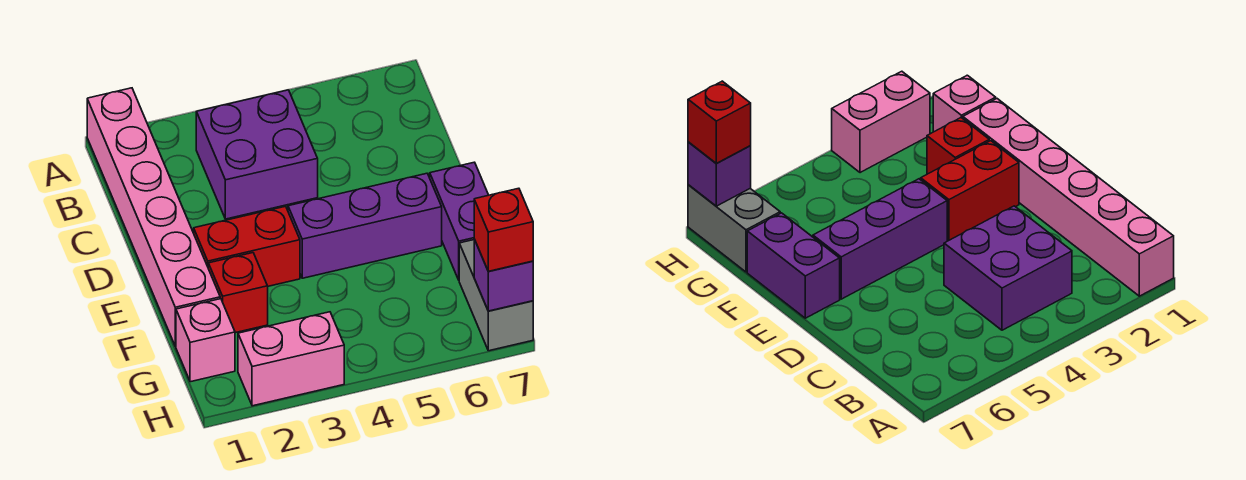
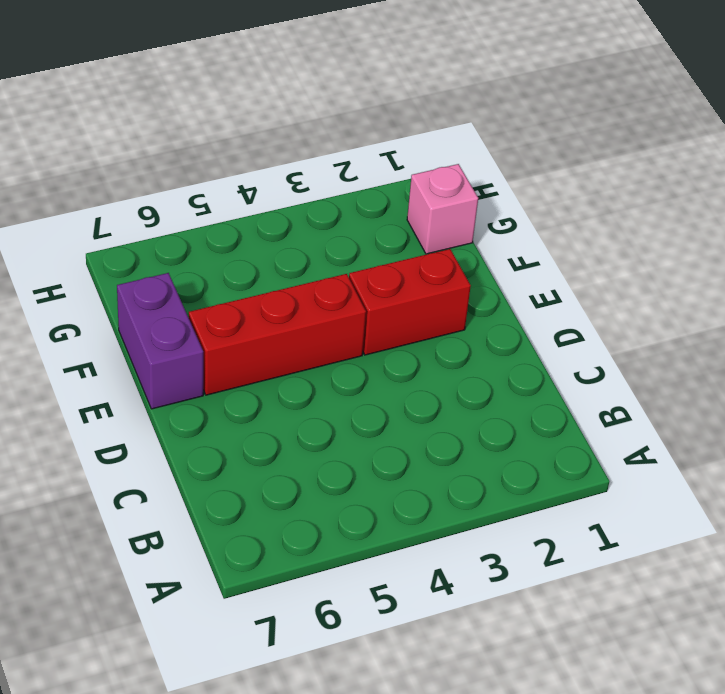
red 1x3 brick [189,274,366,395] -> purple 1x3 brick [288,173,442,278]
none -> pink 1x6 brick [87,88,220,347]
none -> purple 2x2 brick [196,90,318,219]

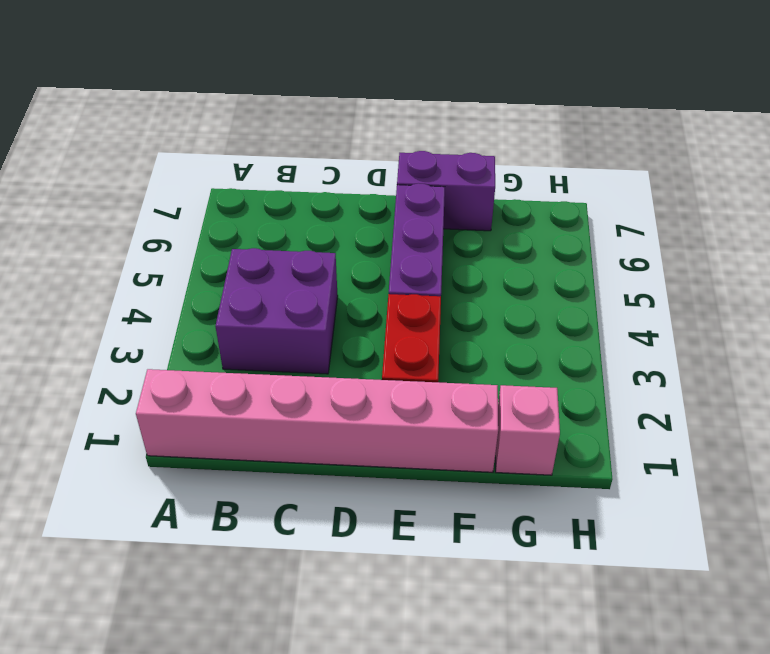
none -> red 1x1 brick [208,253,268,333]
none -> grey 1x2 brick [459,240,533,351]

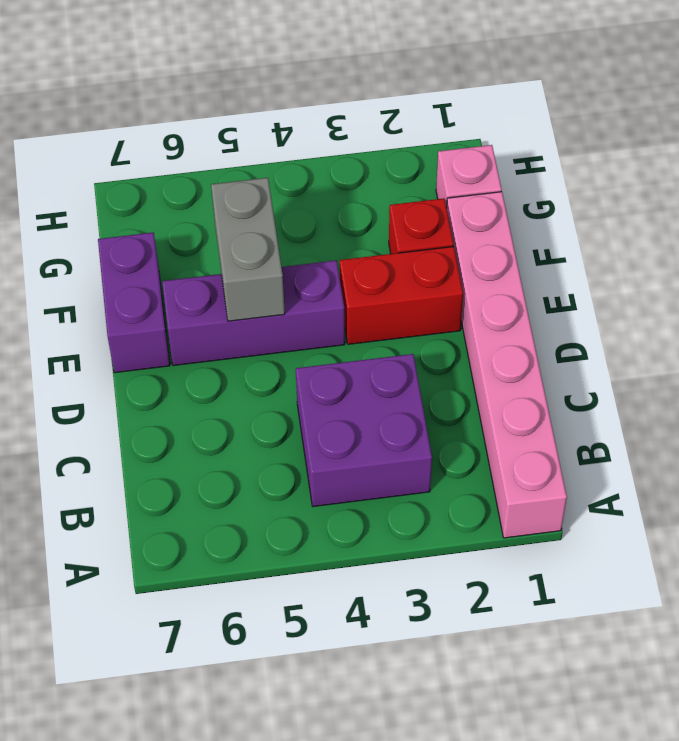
grey 1x2 brick [211,178,285,321] -> grey 1x2 brick moved to [459,240,533,351]
none -> pink 1x2 brick [238,312,344,406]
none -> purple 1x1 brick [474,239,533,311]

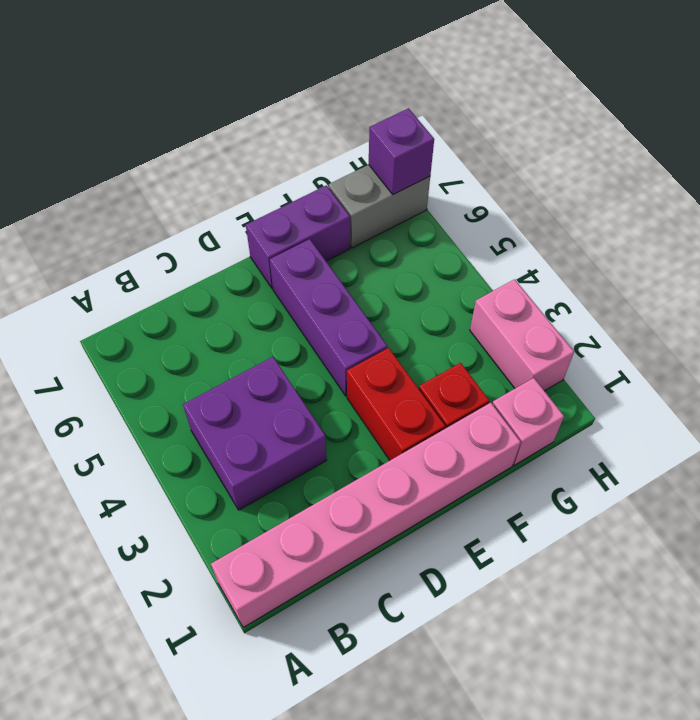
none -> red 1x1 brick [474,188,533,271]

